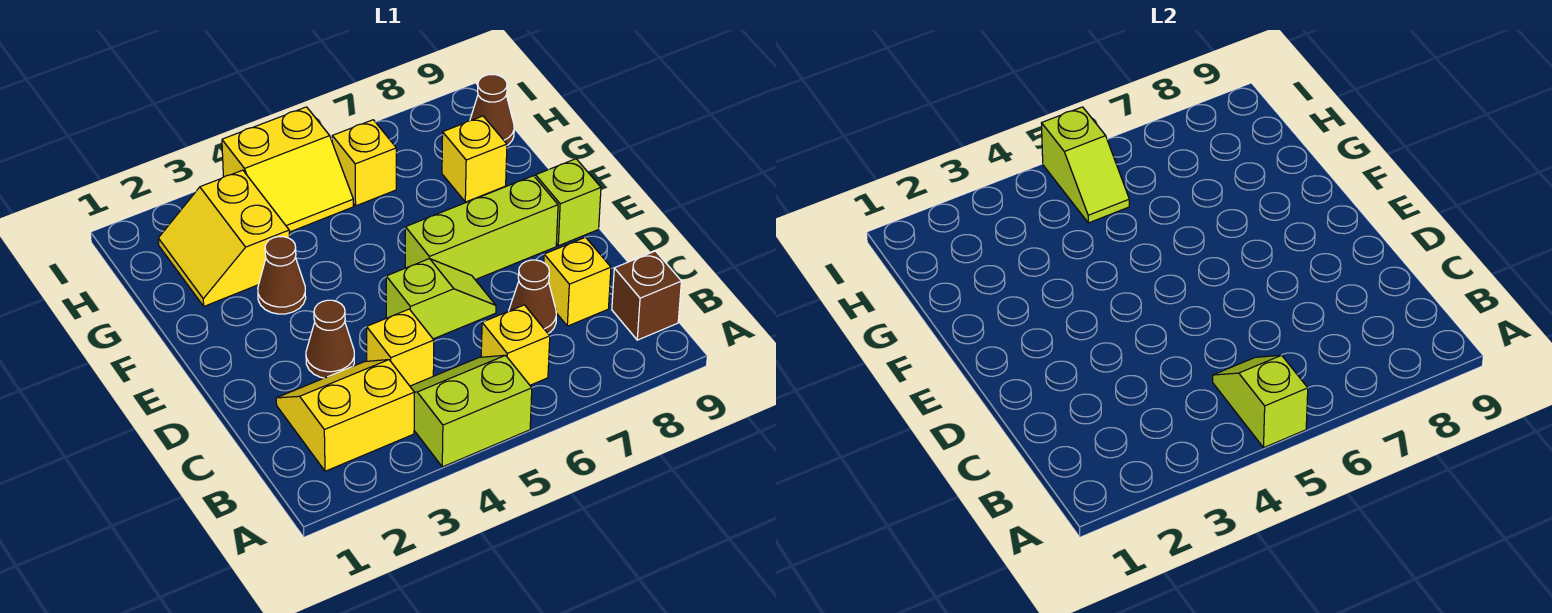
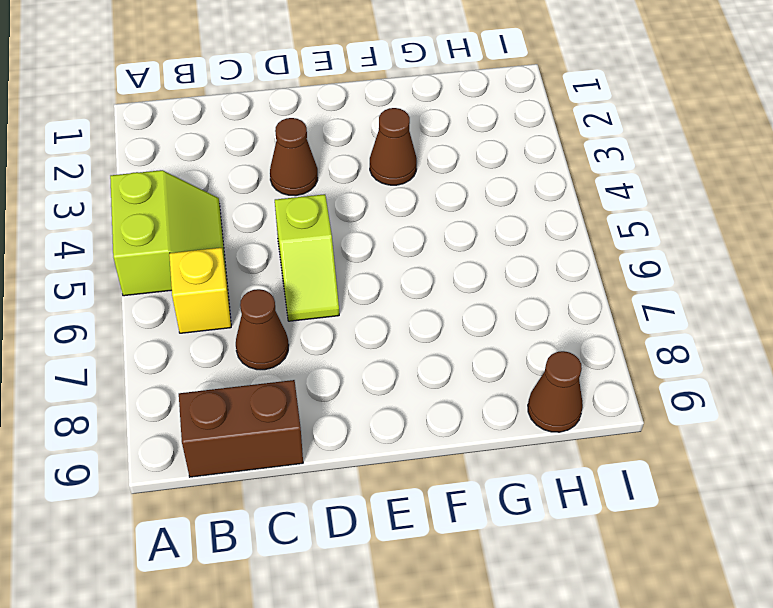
brown 1x2 brick [179,380,303,477] -> brown 1x1 brick [612,251,681,340]
none -> yellow 2x2 slope [276,360,414,471]
none -> yellow 1x1 brick [367,309,434,386]
none -> yellow 1x1 brick [544,237,611,326]

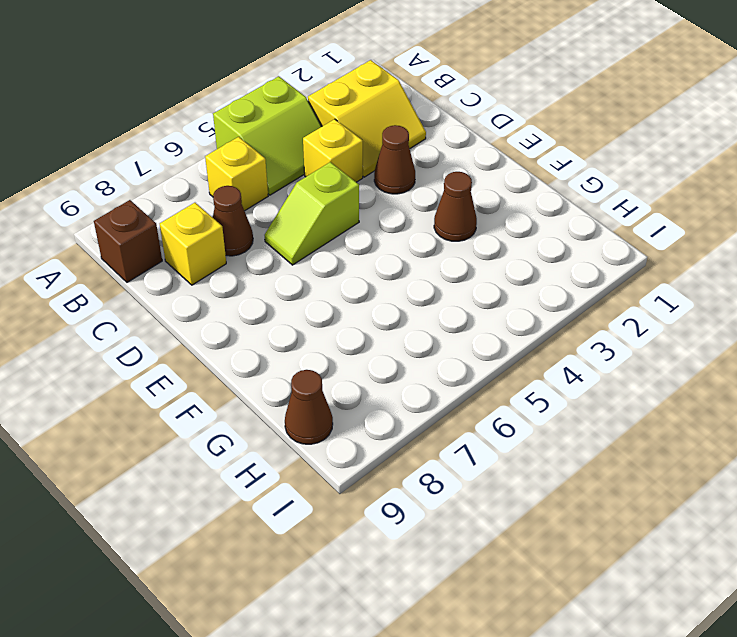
none -> lime 1x3 brick [405,176,558,280]
none -> lime 1x1 brick [536,159,601,246]
none -> yellow 2x2 slope [158,170,289,306]

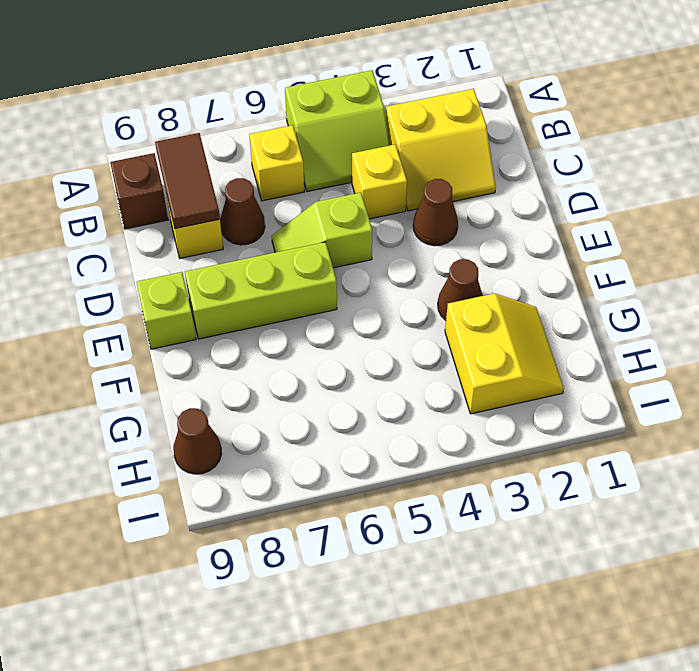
brown 1x2 tile [155,133,220,229] -> none
none -> yellow 1x1 brick [442,116,507,202]
none -> yellow 2x2 slope [222,107,353,232]
none -> yellow 1x1 brick [332,120,396,206]

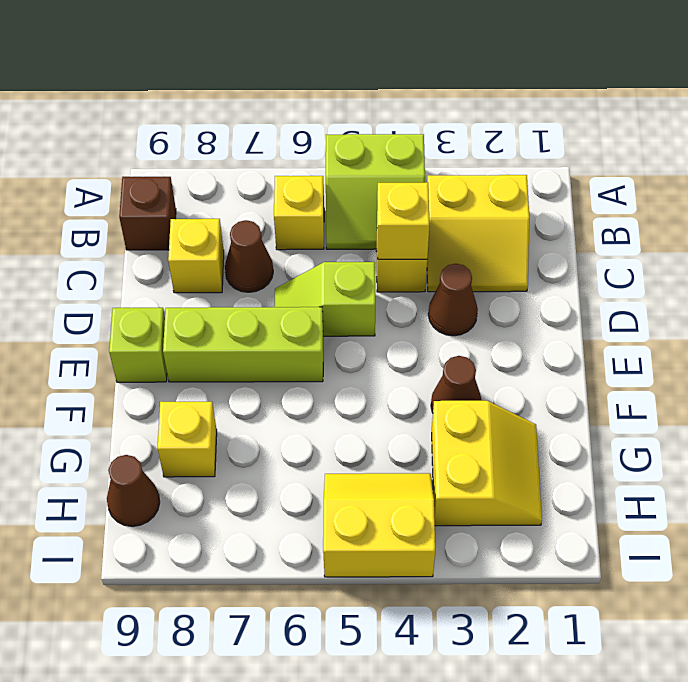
yellow 1x1 brick [377,182,430,259] -> yellow 1x1 brick moved to [332,120,396,206]
none -> lime 1x2 slope [1213,355,1308,448]
none -> lime 1x2 slope [1041,107,1129,223]

